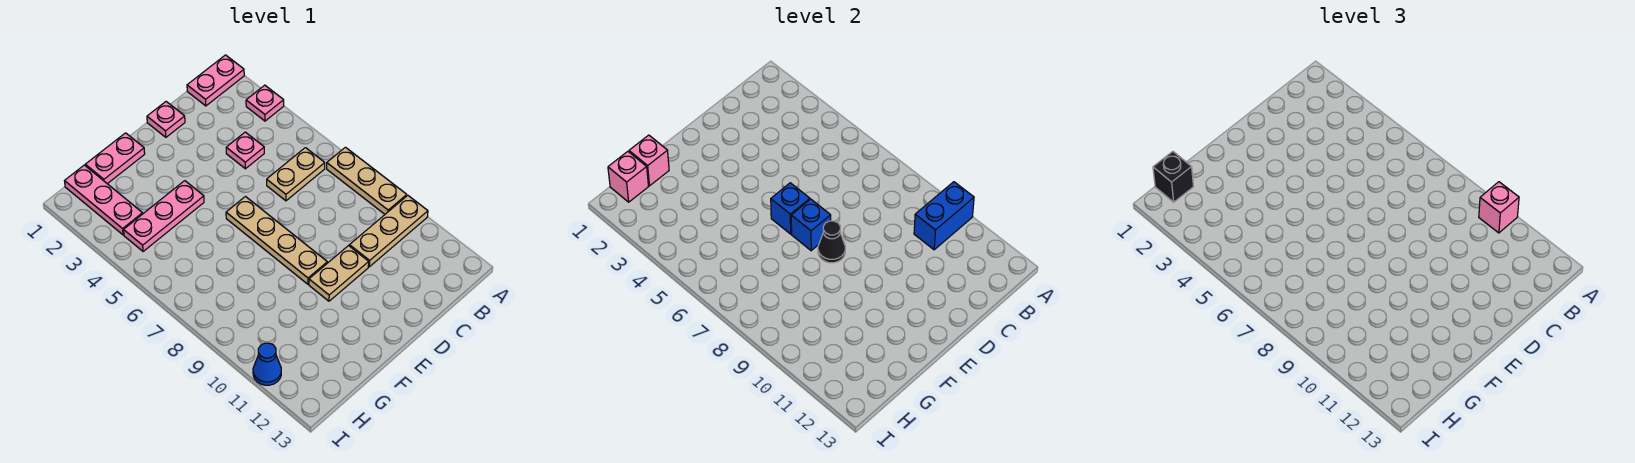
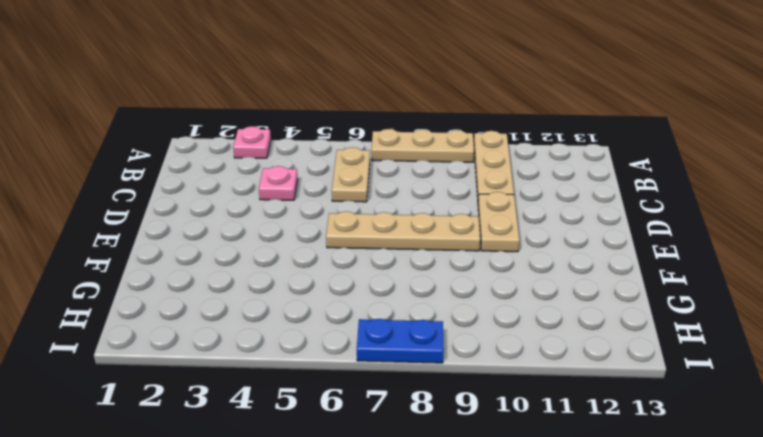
blue 1x2 plate [357,319,444,363] -> none
none -> pink 1x2 plate [187,55,244,106]
none -> pink 1x1 plate [147,102,185,137]
none -> pink 1x2 plate [85,133,145,184]

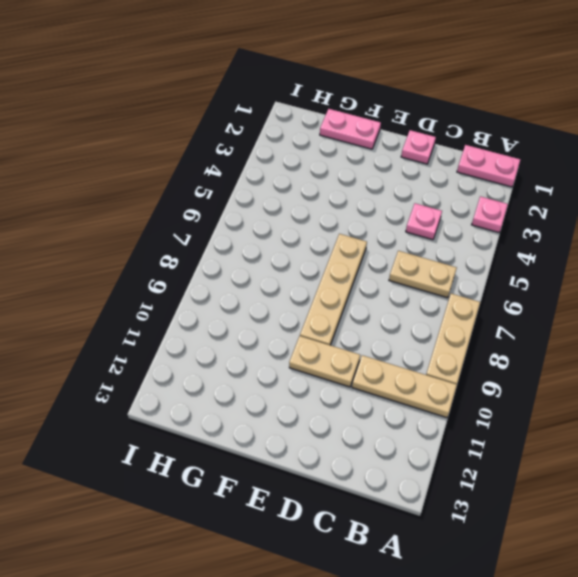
none -> pink 1x3 plate [124,181,204,251]
none -> pink 1x3 plate [65,165,143,235]
none -> blue 1x1 cone [253,343,281,385]

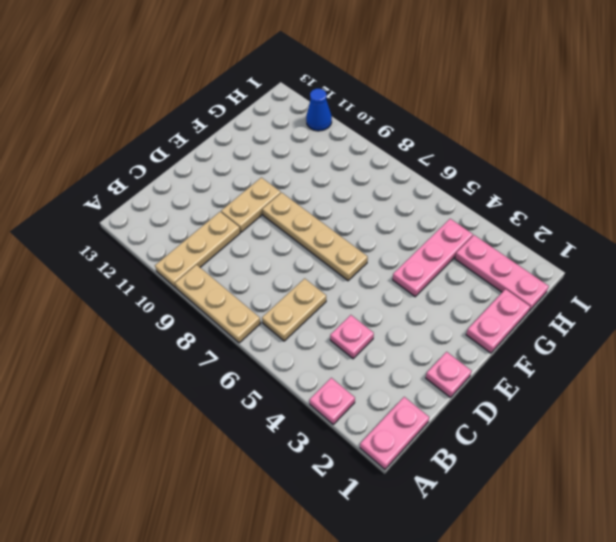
none -> blue 1x2 brick [914,182,974,250]
none -> blue 1x1 brick [771,183,810,234]
none -> blue 1x1 brick [791,199,831,251]

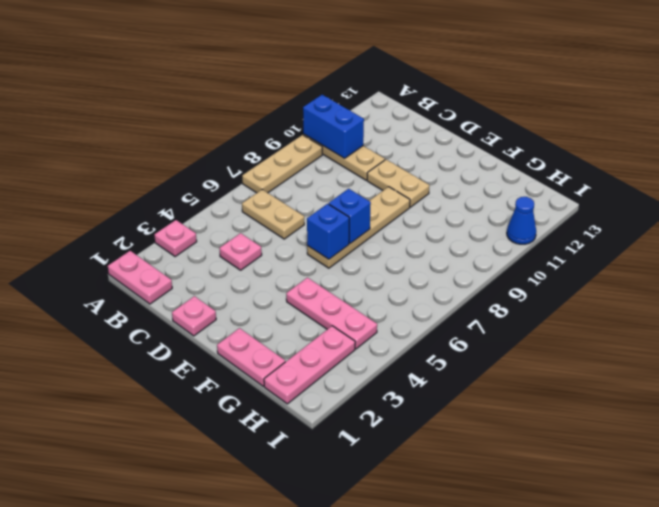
none -> black 1x1 cone [818,221,845,263]
none -> pink 1x1 brick [629,135,669,186]
none -> pink 1x1 brick [608,152,649,202]

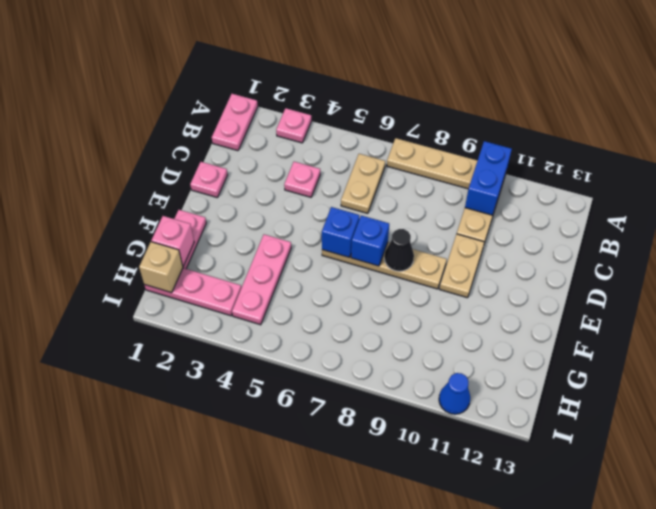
tan 1x1 brick [139,242,183,293] -> pink 1x1 brick [608,152,649,202]
none -> pink 1x1 brick [1479,182,1519,233]
none -> black 1x1 brick [1153,152,1194,202]

